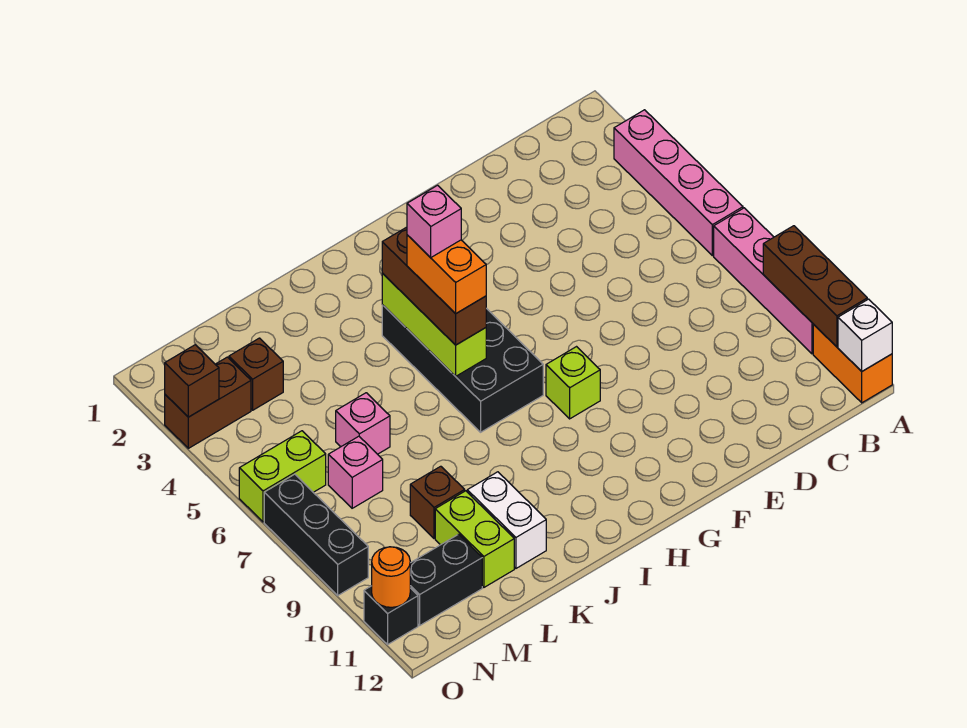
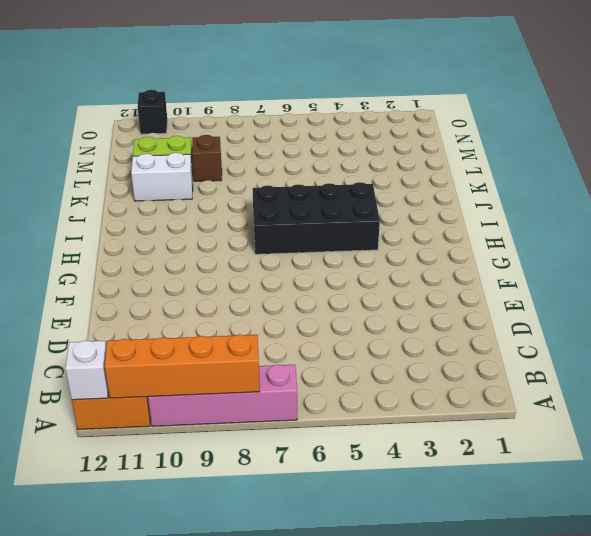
orange 1x4 brick [105,334,260,398] -> brown 1x3 brick [763,226,867,347]
none -> pink 1x4 brick [614,110,743,256]
none -> lime 1x1 brick [546,347,600,419]
none -> pink 1x1 brick [336,393,390,454]

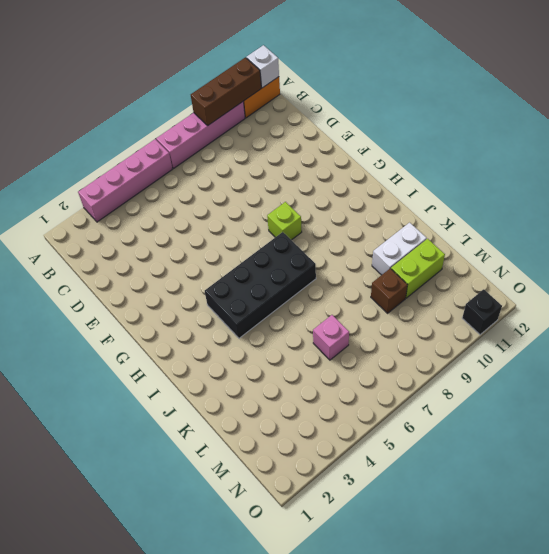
none -> brown 1x1 brick [229,338,283,410]
none -> pink 1x1 brick [328,436,383,508]
none -> black 1x2 brick [410,534,482,625]

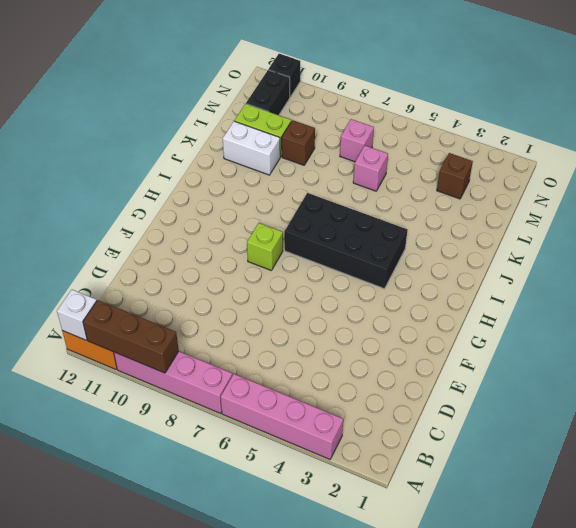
none -> brown 1x2 brick [165,357,251,448]
none -> lime 1x2 brick [239,431,326,522]
none -> black 1x3 brick [264,474,368,595]

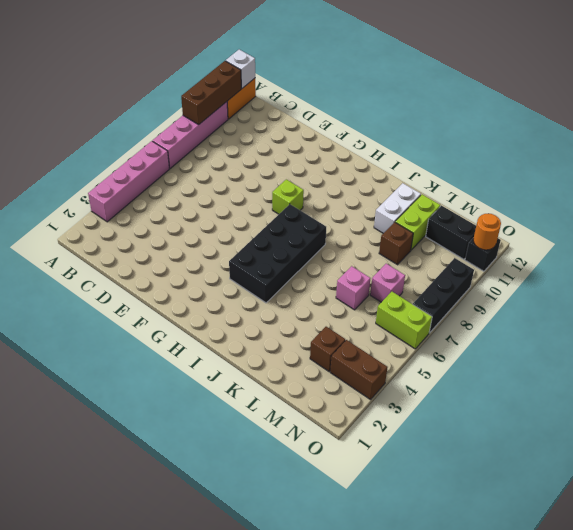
none -> lime 1x3 brick [382,273,486,376]
none -> brown 1x1 brick [165,345,219,417]
none -> brown 1x3 brick [382,227,486,345]

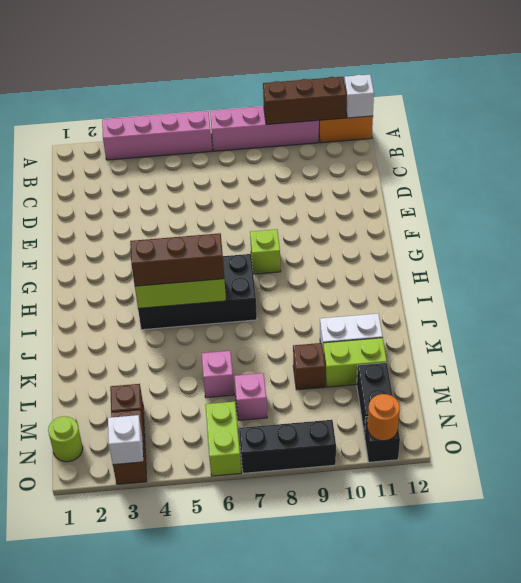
lime 1x1 round brick [48,416,83,462] -> none
white 1x1 brick [108,415,143,465] -> brown 1x1 brick [165,345,219,417]
none -> orange 1x2 brick [407,235,486,314]
none -> pink 1x1 brick [407,185,461,258]

